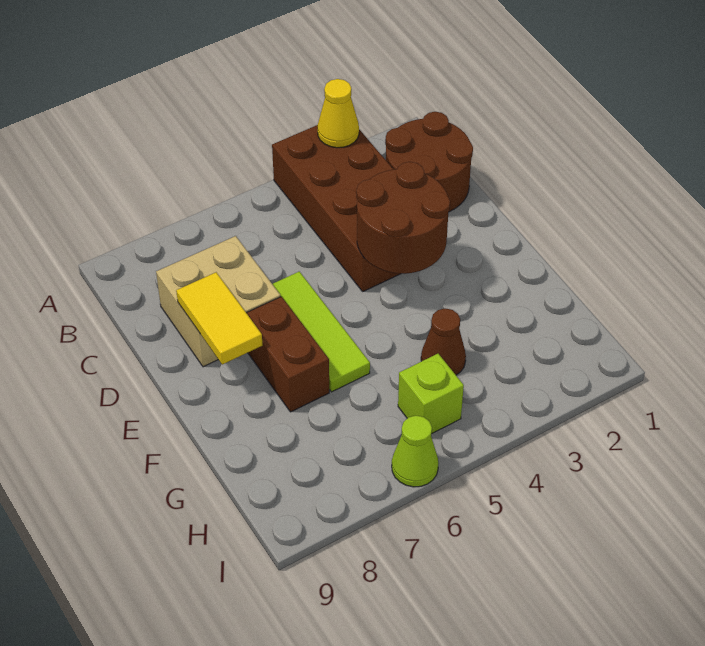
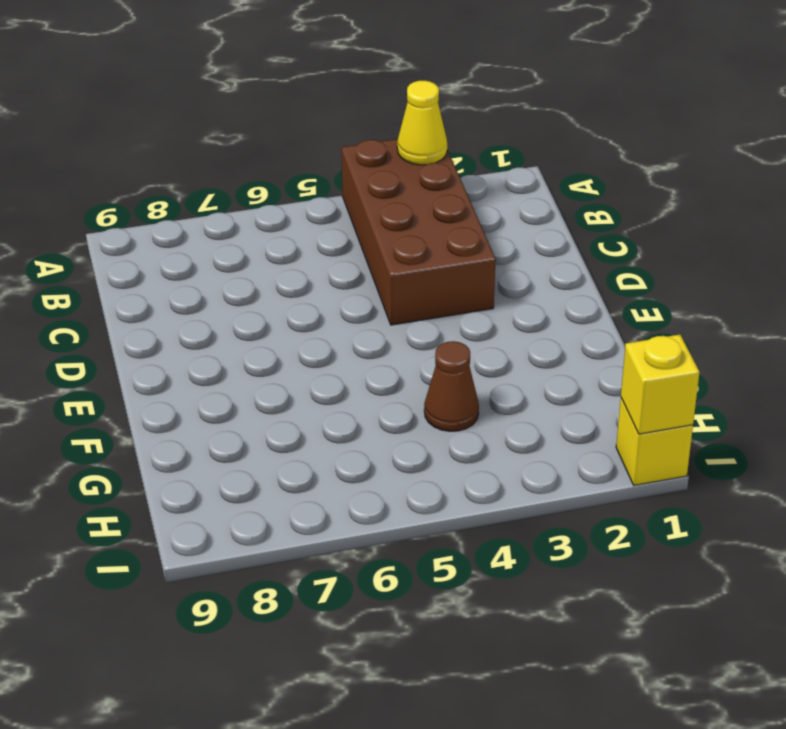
yellow 1x1 brick [616,398,693,485] -> none
yellow 1x1 brick [621,335,700,434] -> none
none -> brown 2x2 round brick [385,112,473,212]
none -> tan 2x2 brick [156,236,281,367]

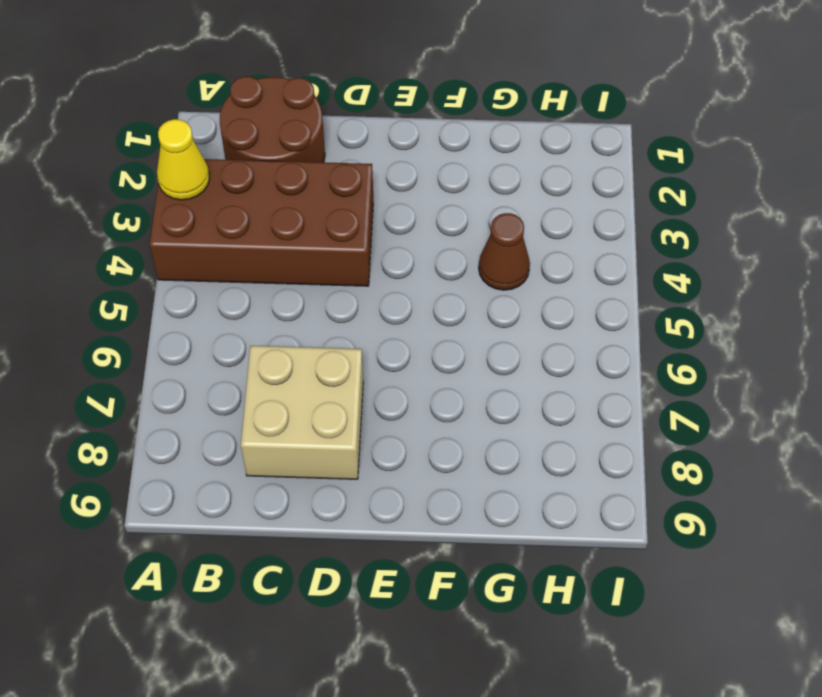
none -> lime 1x3 tile [273,271,370,392]
none -> brown 1x2 brick [247,297,329,412]

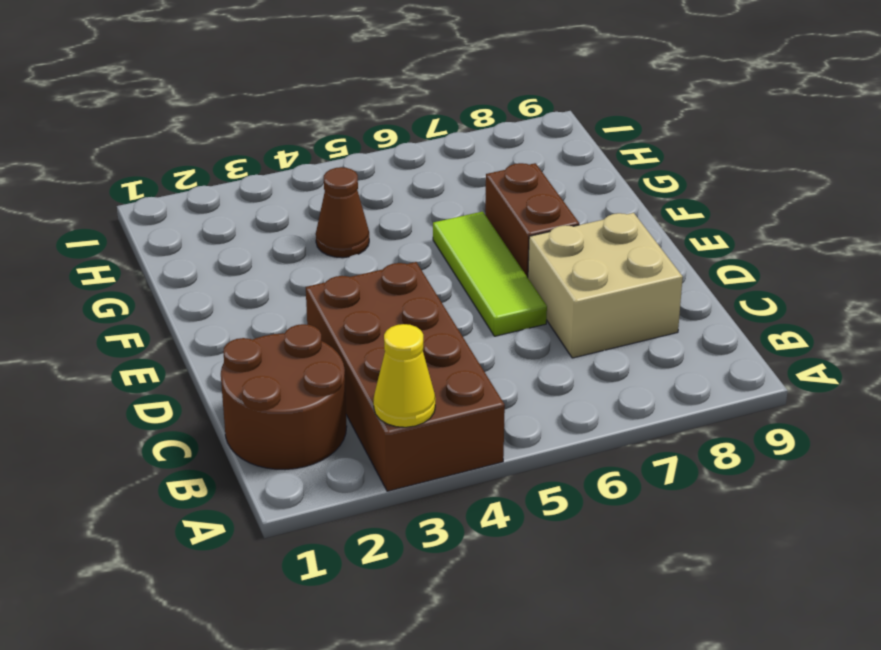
none -> lime 1x1 brick [398,354,464,433]
none -> lime 1x1 cone [392,416,439,487]

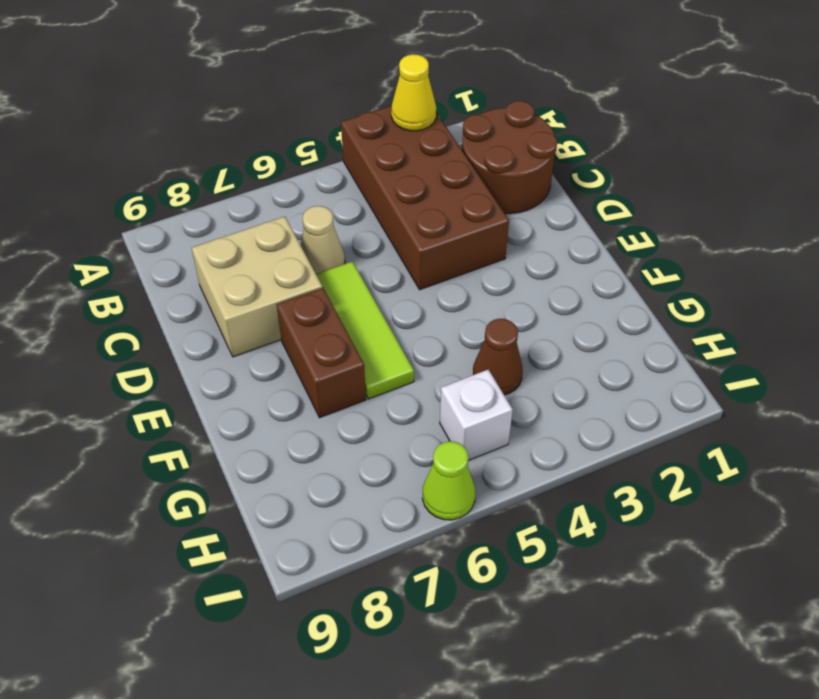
tan 1x1 cone [301,206,345,274] -> none
white 1x1 brick [440,370,513,461] -> lime 1x1 brick [398,354,464,433]
none -> brown 2x2 round brick [356,162,450,274]
none -> yellow 1x2 tile [176,272,263,365]

